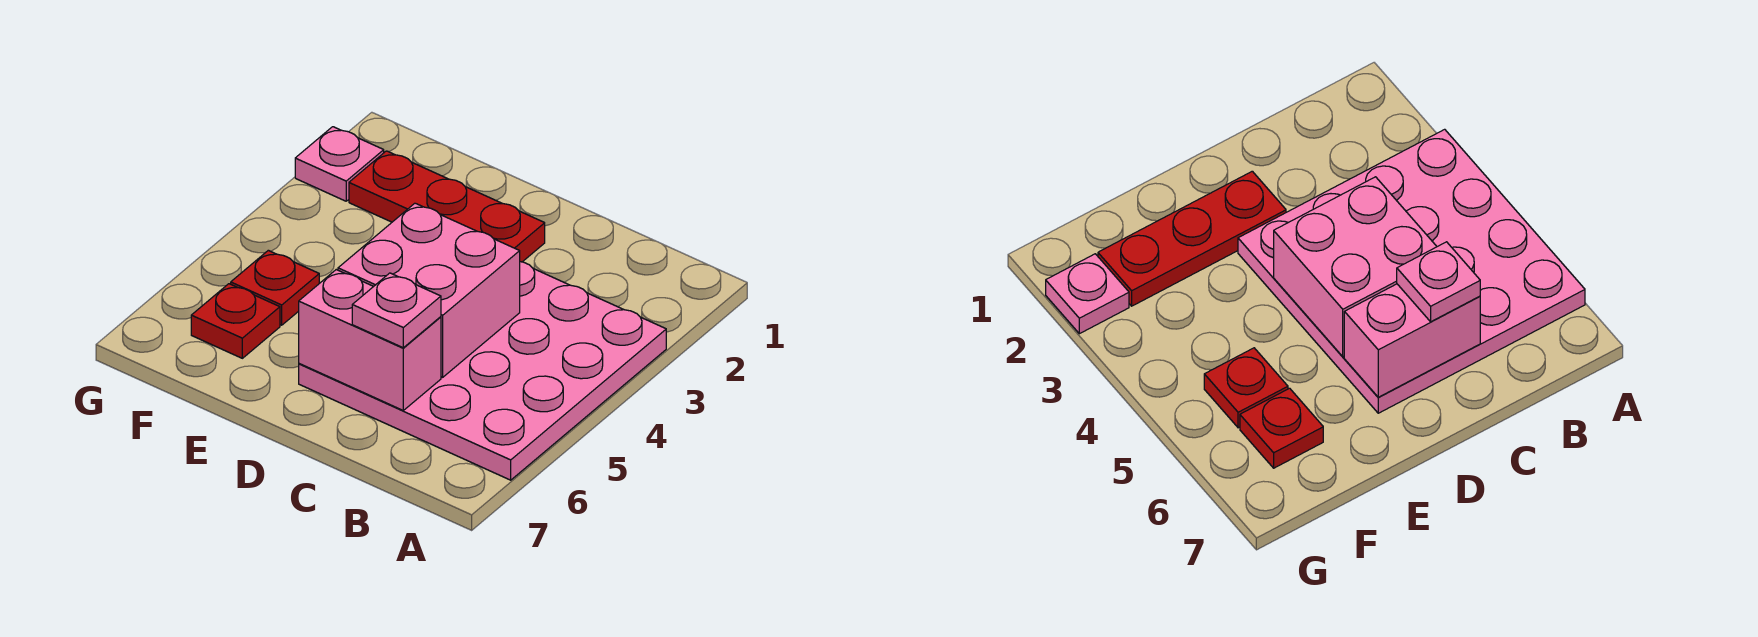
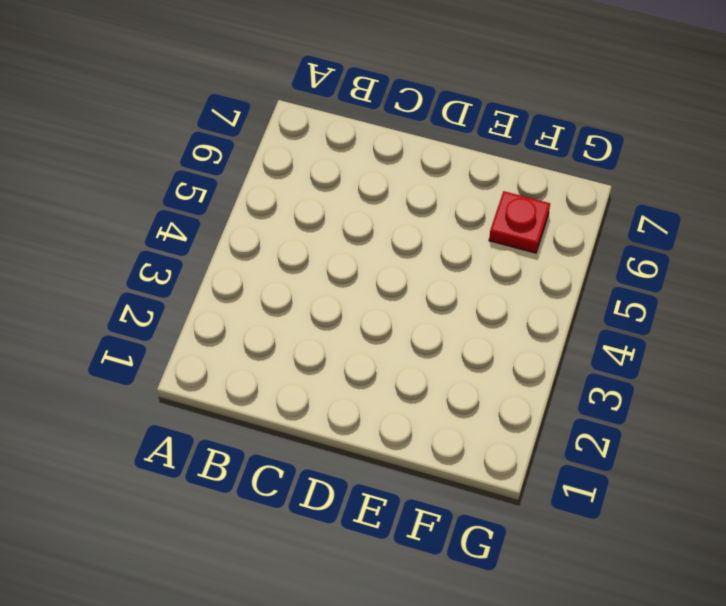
none -> pink 4x4 plate [299,262,666,480]
none -> red 1x3 plate [349,151,545,262]

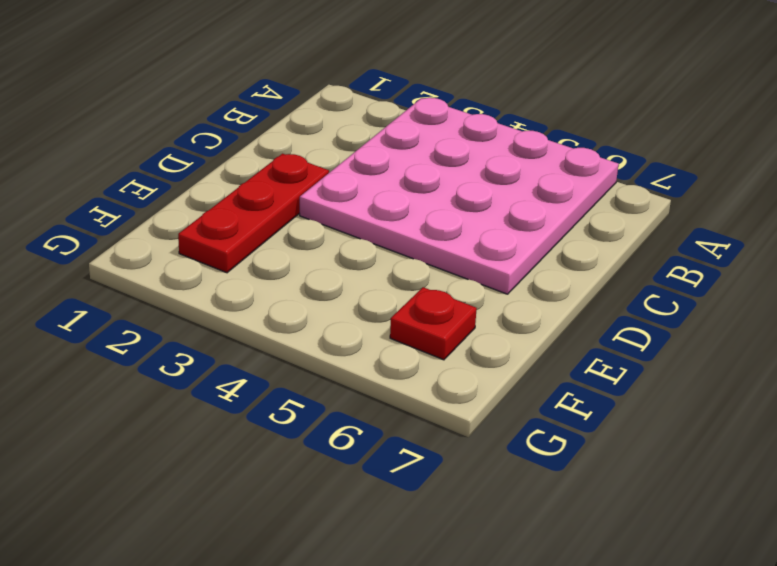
none -> red 1x1 plate [231,250,319,325]
none -> pink 1x1 plate [295,127,384,201]

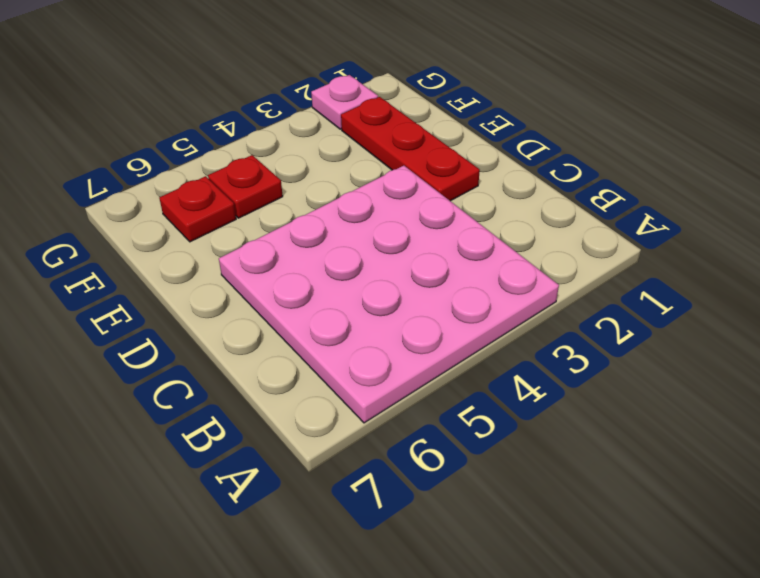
none -> pink 2x2 brick [338,203,520,377]
none -> pink 1x2 brick [299,270,441,410]

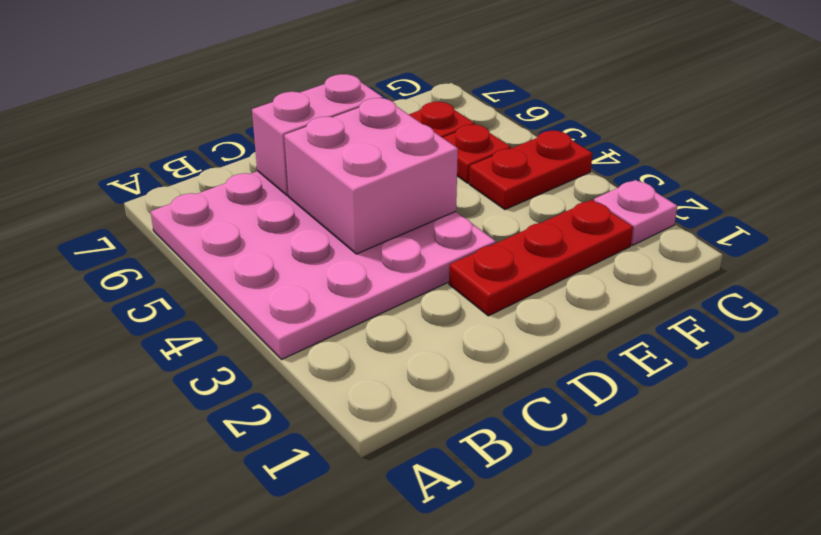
red 1x2 plate [469,130,593,210] -> none
none -> pink 1x1 plate [352,273,441,348]

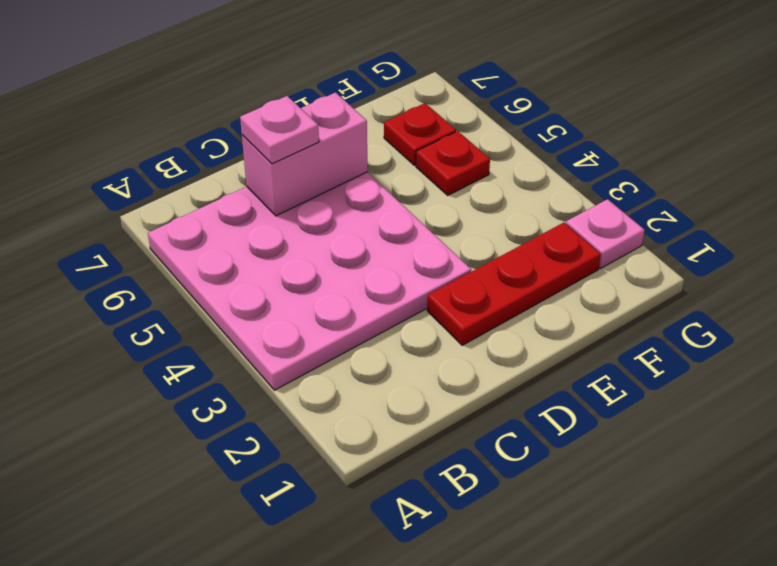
none -> pink 2x2 brick [338,203,520,377]

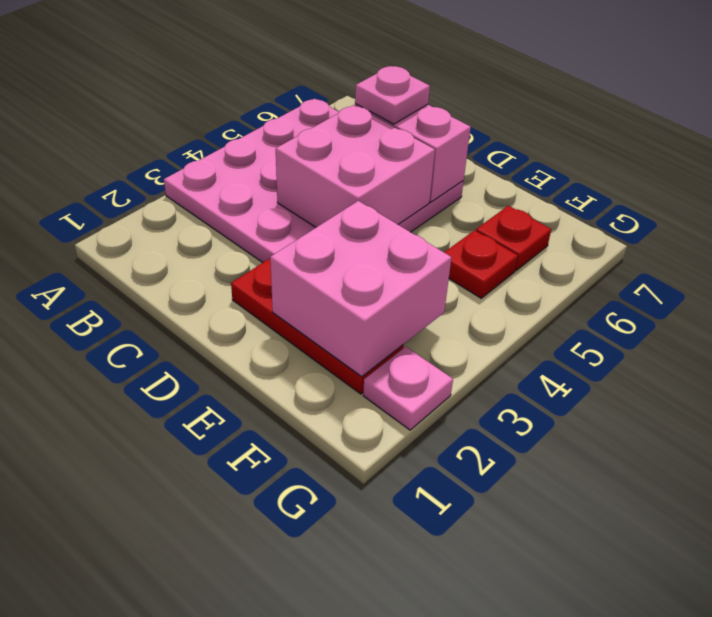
pink 2x2 brick [270,201,451,377] -> none

